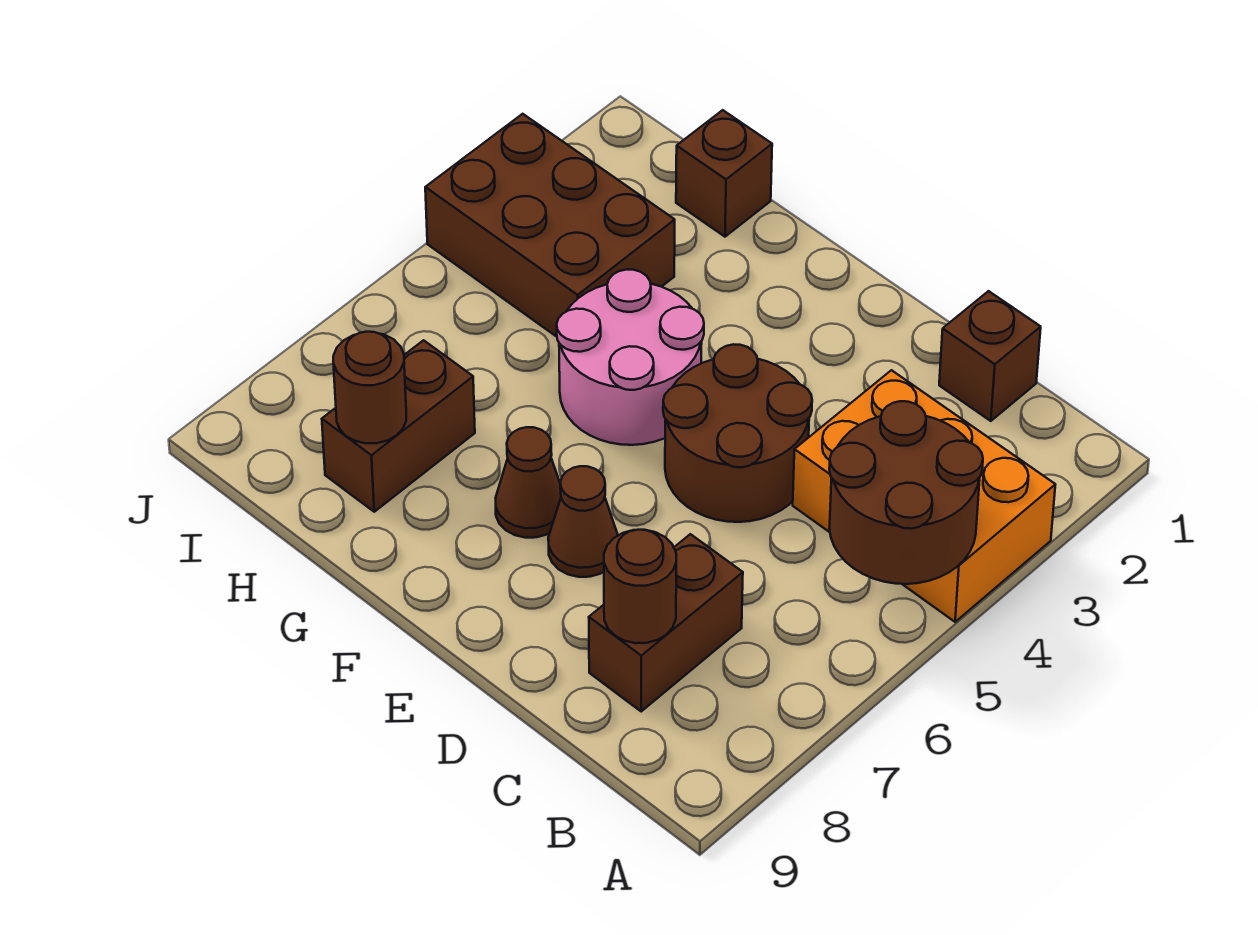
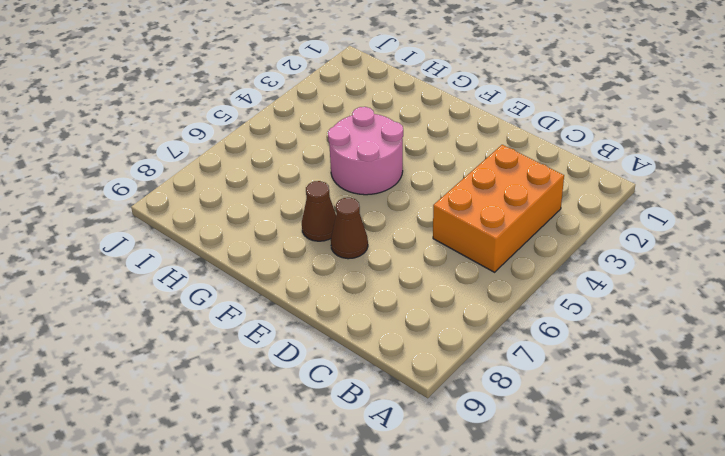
orange 2x3 brick [433,145,564,272] -> orange 2x3 brick turned to [793,370,1055,622]
none -> brown 1x1 brick [939,291,1041,421]
none -> brown 1x2 brick [589,534,743,711]
none -> brown 2x2 round brick [663,344,812,522]

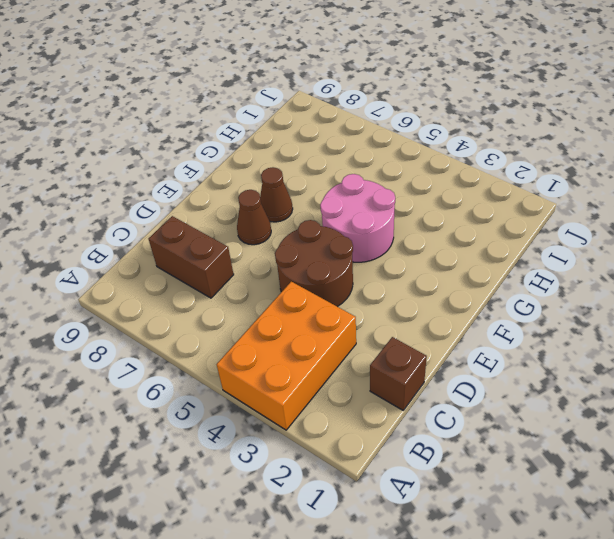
none -> brown 1x1 brick [676,110,772,237]
none -> brown 2x3 brick [425,114,675,337]
none -> brown 1x2 brick [322,340,475,512]

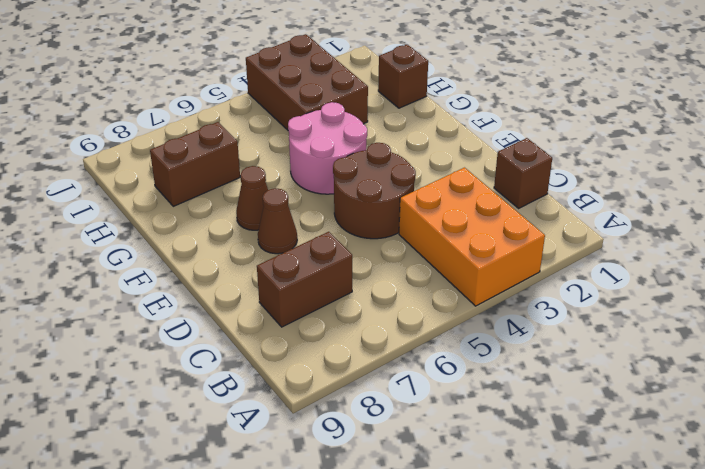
none -> brown 2x2 round brick [829,401,983,584]
none -> brown 1x1 round brick [604,530,676,643]
none -> brown 1x1 round brick [333,332,406,443]

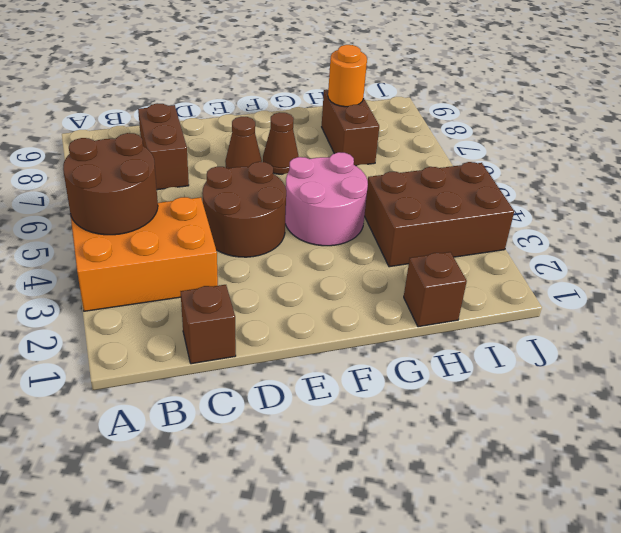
orange 1x1 round brick [328,45,367,107] -> brown 1x1 round brick [333,332,406,443]
none -> brown 1x1 round brick [604,530,676,643]

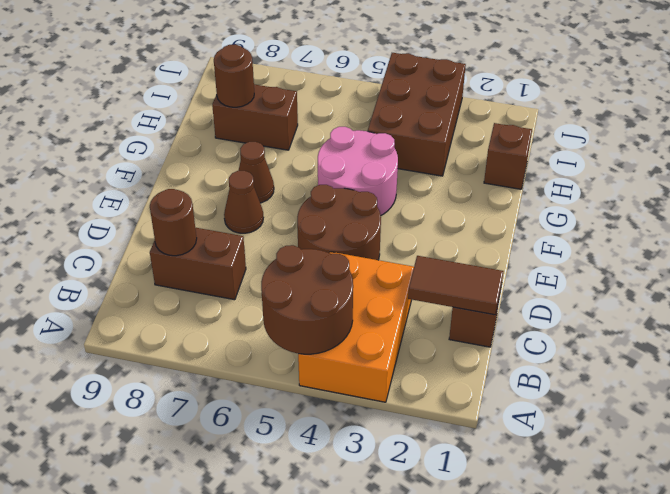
brown 1x2 tile [408,256,504,315] -> none

